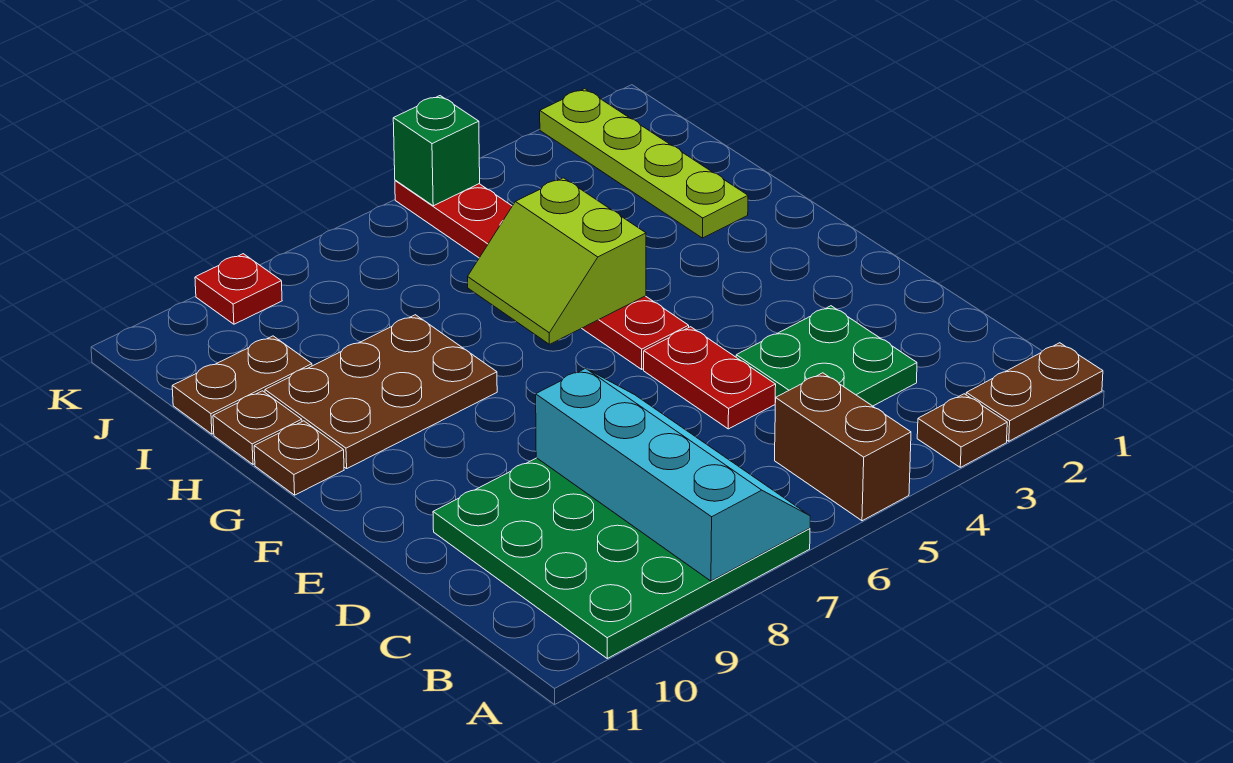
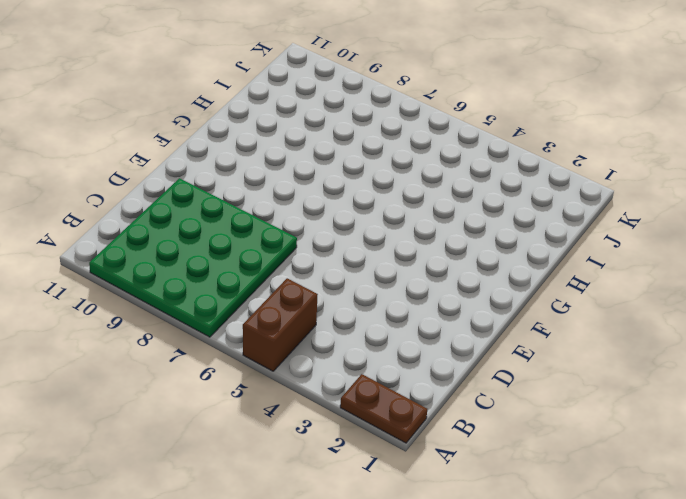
none -> brown 1x1 plate [917,394,1007,467]
none -> green 2x2 plate [736,306,917,406]
none -> red 1x2 plate [644,327,776,429]

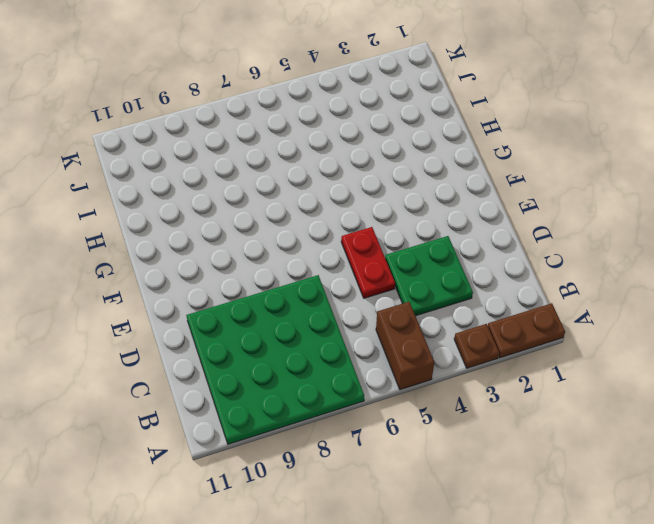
none -> red 1x6 plate [395,180,689,369]
none -> brown 2x3 plate [265,315,497,469]
none -> brown 1x1 plate [254,421,344,495]

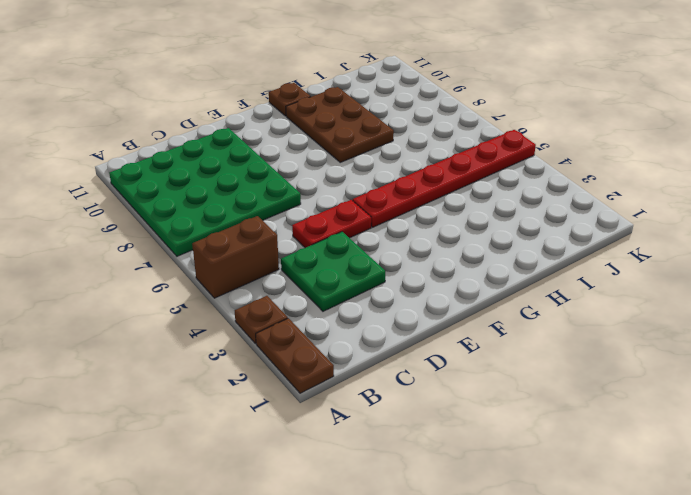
none -> lime 1x4 plate [540,89,748,238]
none -> brown 1x1 plate [213,391,302,464]
none -> brown 1x2 plate [172,336,312,434]

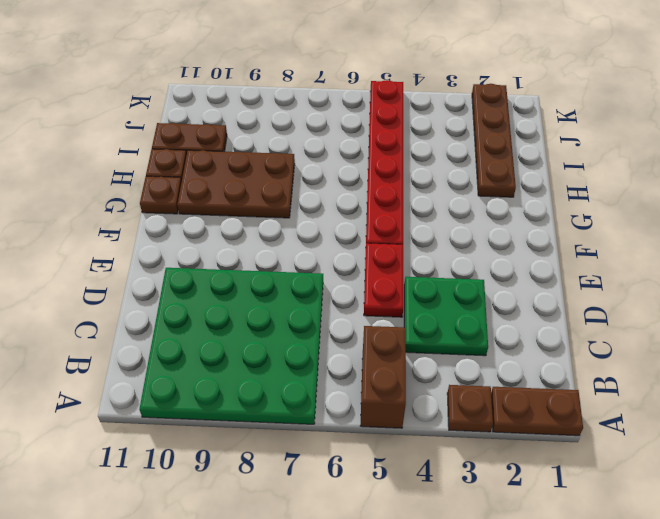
brown 1x4 plate [472,84,516,197] -> lime 1x4 plate [540,89,748,238]
none -> red 1x1 plate [195,254,282,324]
none -> cyan 2x4 slope [536,368,810,581]
none -> lime 2x2 slope [468,178,646,344]

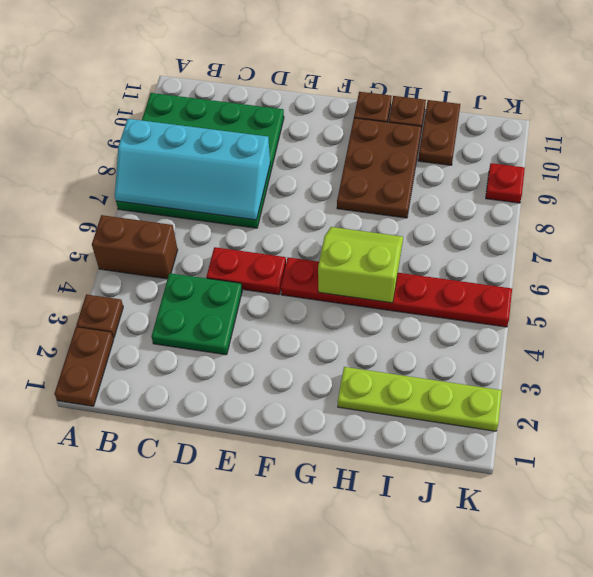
none -> green 1x1 brick [393,96,480,206]

